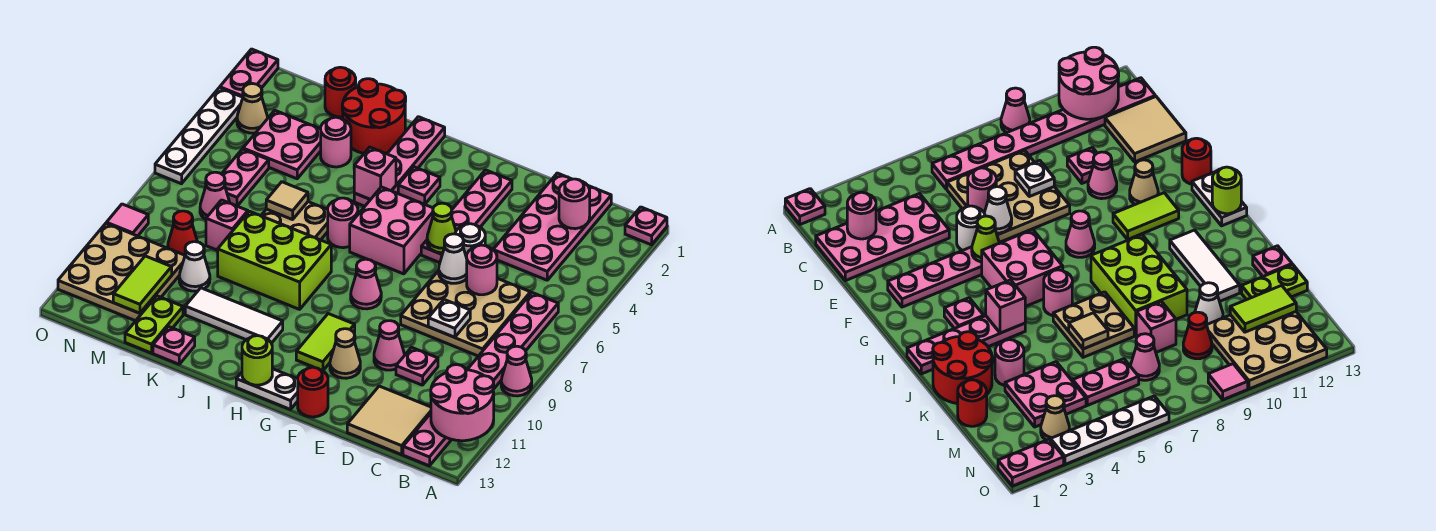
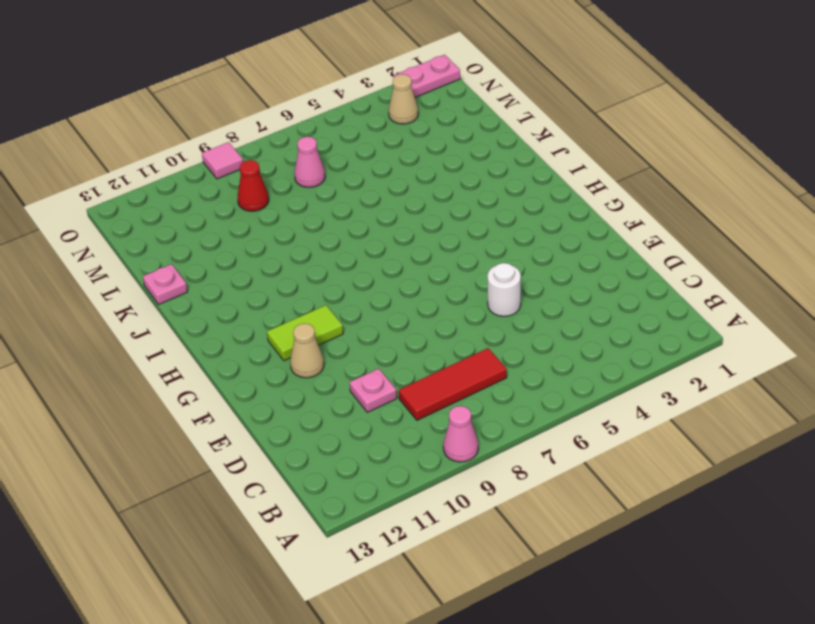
red 1x3 tile [399,348,507,420] -> tan 3x3 plate [401,270,530,356]
none -> pink 1x1 plate [625,207,667,245]
none -> pink 1x8 plate [403,293,558,466]
none -> pink 2x4 plate [493,173,611,280]
none -> tan 2x2 tile [347,386,431,455]

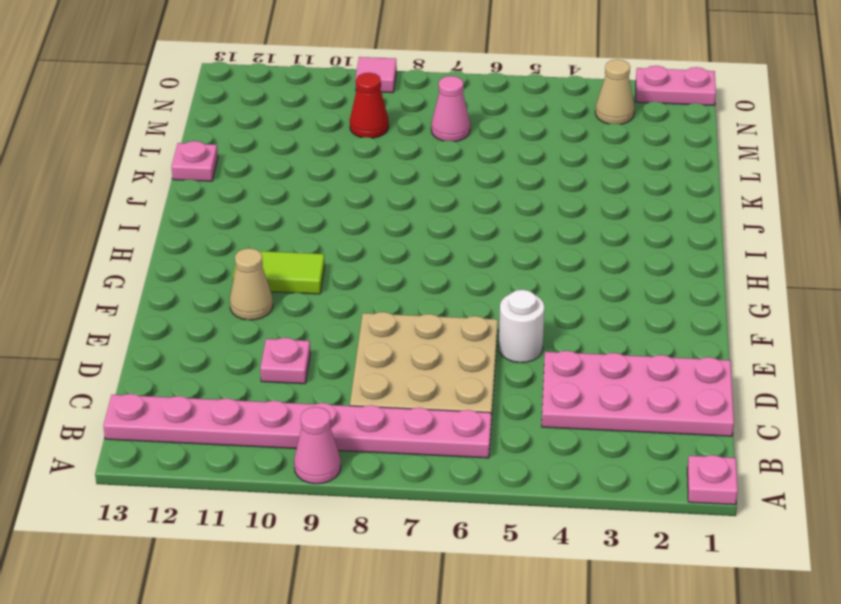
none -> tan 2x2 tile [347,386,431,455]
none -> pink 1x1 cone [374,321,404,370]
none -> pink 1x4 plate [421,170,512,263]
none -> red 1x1 round brick [298,367,328,417]

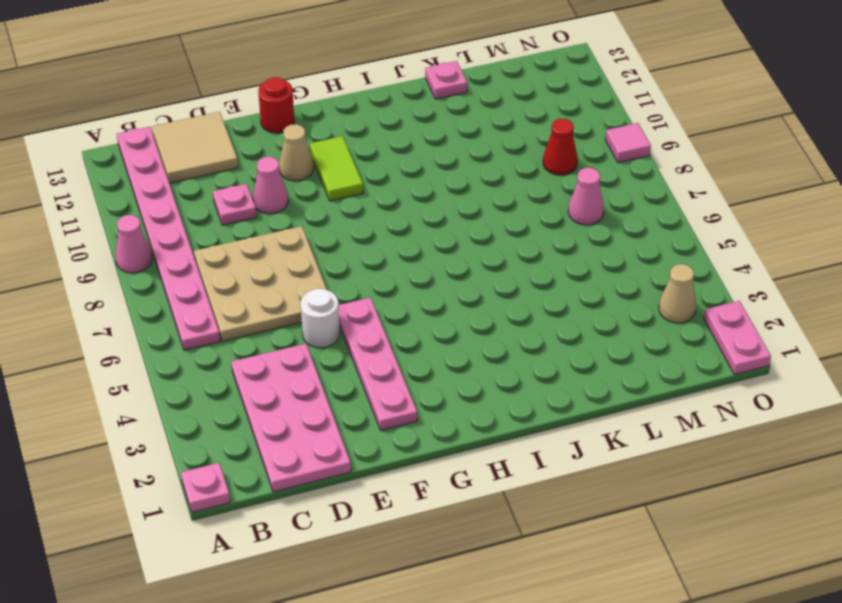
none -> pink 2x2 brick [350,187,433,274]
none -> pink 1x1 cone [351,259,381,309]
none -> white 1x2 plate [236,369,298,409]
none -> pink 1x1 plate [398,167,440,204]

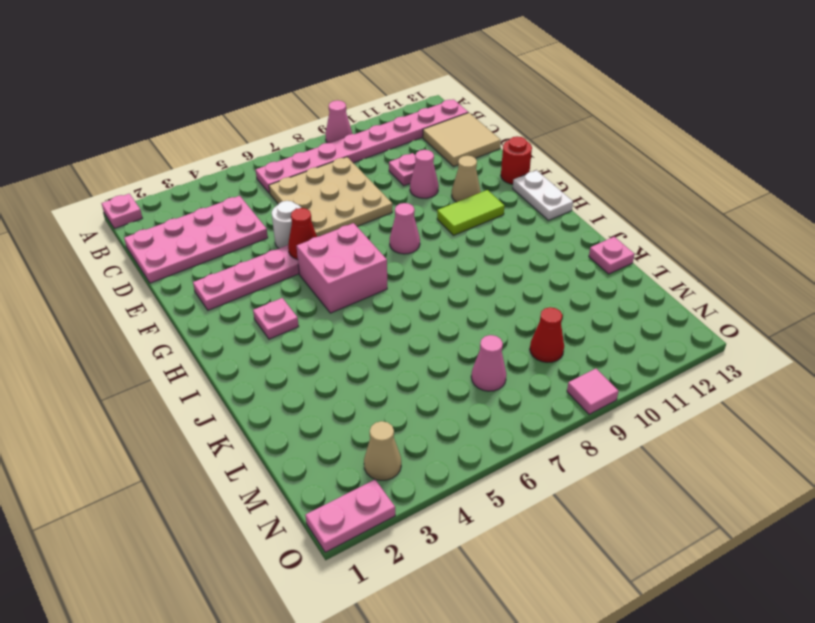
red 1x1 cone [288,208,317,260] -> lime 1x1 cone [427,203,456,253]
none -> pink 1x4 plate [354,117,445,206]
none -> pink 1x1 round brick [328,198,358,248]
none -> lime 2x3 brick [218,211,331,309]
none -> white 1x3 tile [185,288,283,343]

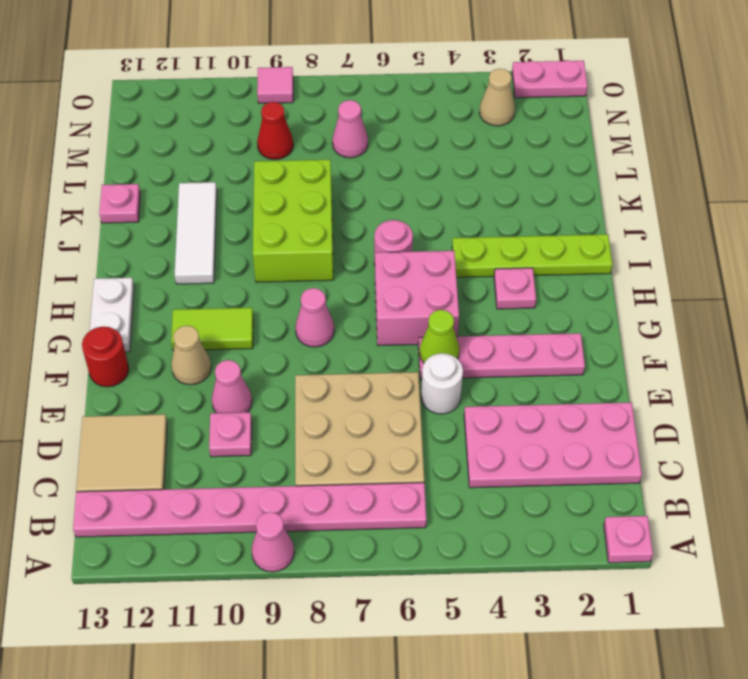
lime 1x4 plate [452,234,612,277] -> pink 1x4 plate [354,117,445,206]
none -> red 2x2 round brick [342,79,406,154]
none -> tan 2x2 plate [261,202,328,240]
none -> pink 1x1 round brick [321,117,351,167]
none -> red 1x1 round brick [325,67,356,117]

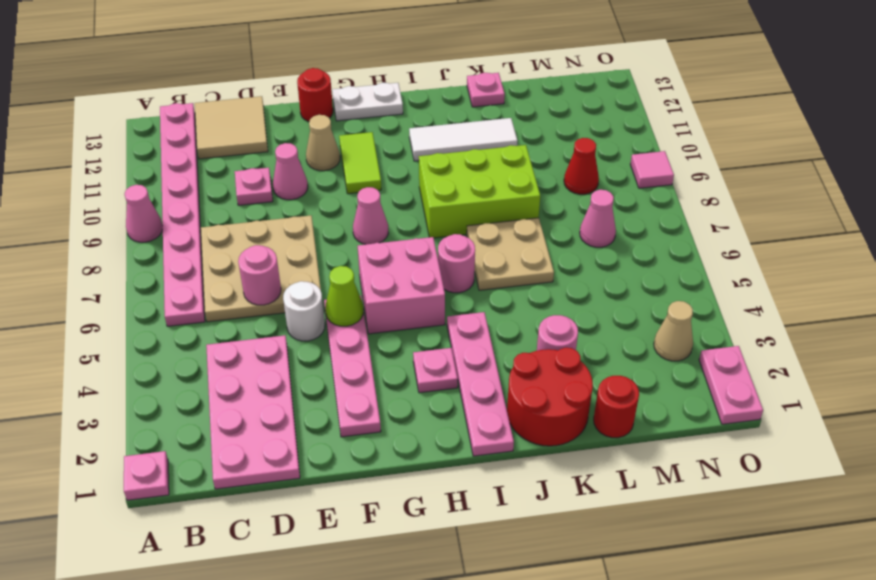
none -> pink 2x2 plate [243,110,321,179]
none -> pink 1x1 brick [206,200,248,250]
none -> white 1x1 cone [179,242,210,291]
none -> lime 1x2 plate [125,296,183,353]

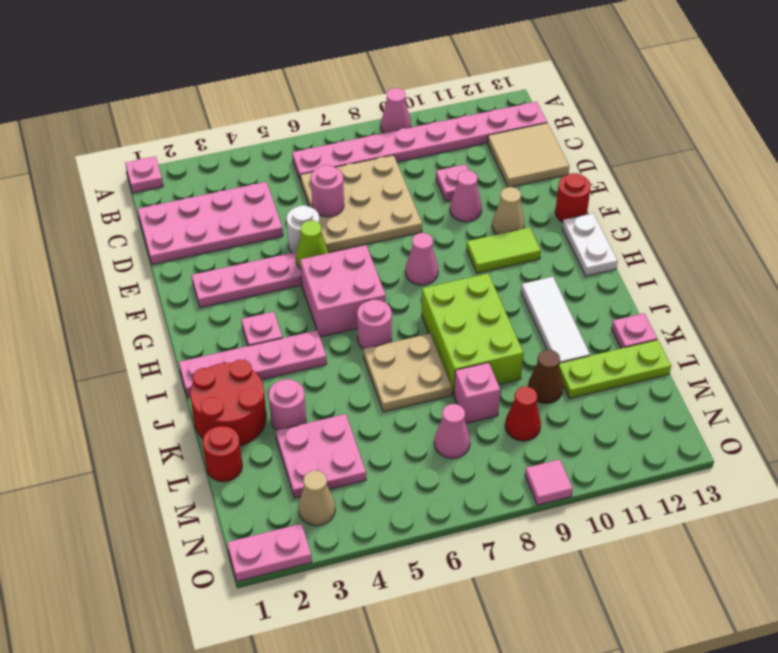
brown 1x1 cone [528,350,563,404] -> white 1x1 cone [179,242,210,291]
lime 1x3 plate [559,340,671,398] -> lime 1x2 plate [125,296,183,353]
none -> pink 1x2 plate [222,149,269,206]
none -> tan 3x3 plate [58,224,185,321]
none -> white 1x4 plate [155,88,243,184]
none -> pink 2x2 round brick [431,365,494,441]

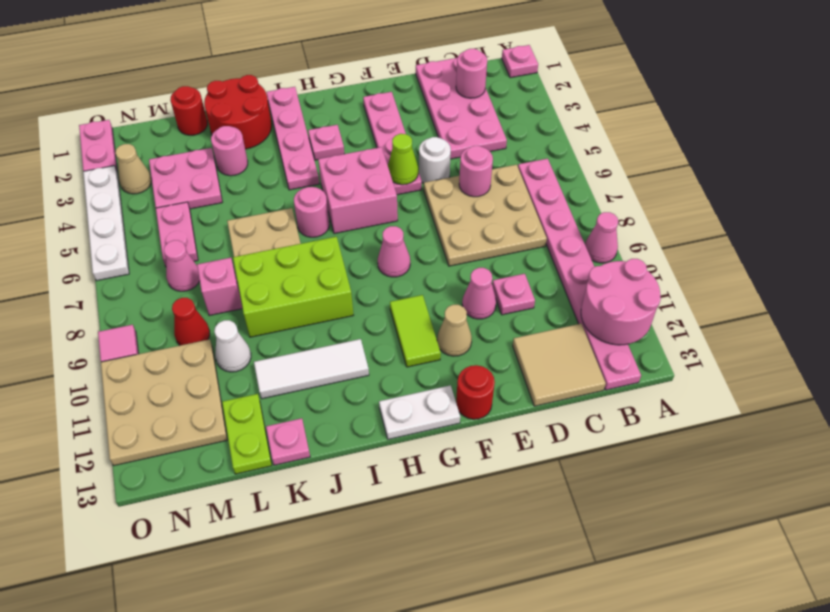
none -> white 1x1 plate [428,300,470,337]
none -> white 1x1 cone [439,234,467,283]
none -> lime 1x1 round brick [242,336,272,385]
none -> pink 1x1 brick [354,147,396,199]

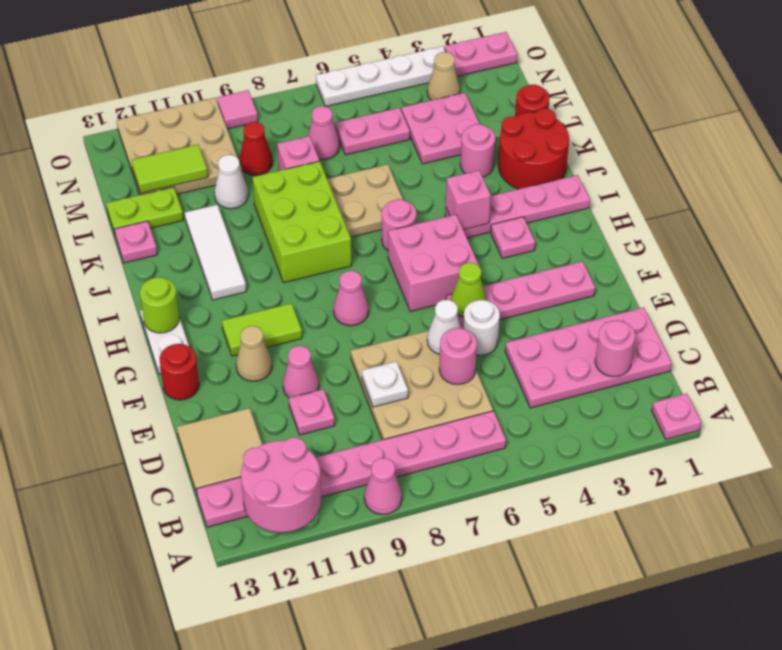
none -> tan 1x1 tile [266,182,308,220]

